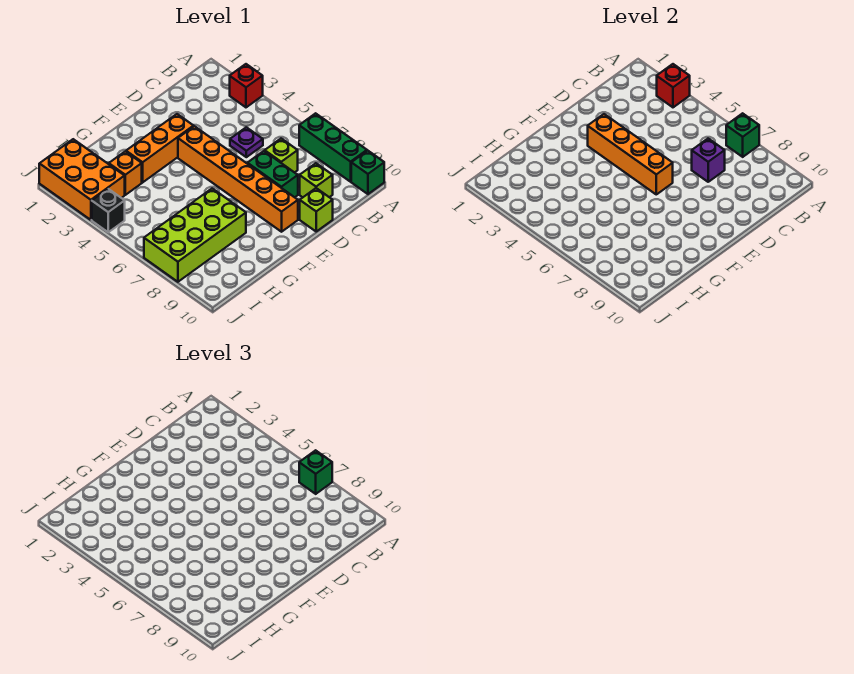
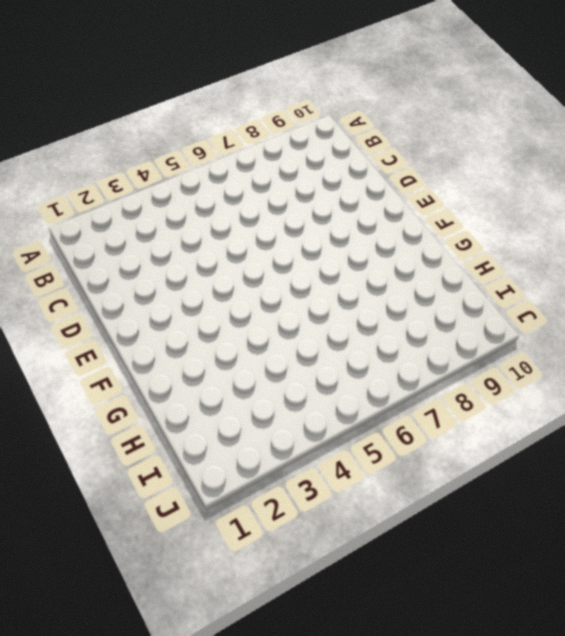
none -> red 1x1 brick [230,64,263,107]
none -> green 1x3 brick [299,113,367,182]
none -> green 1x1 brick [351,151,384,194]

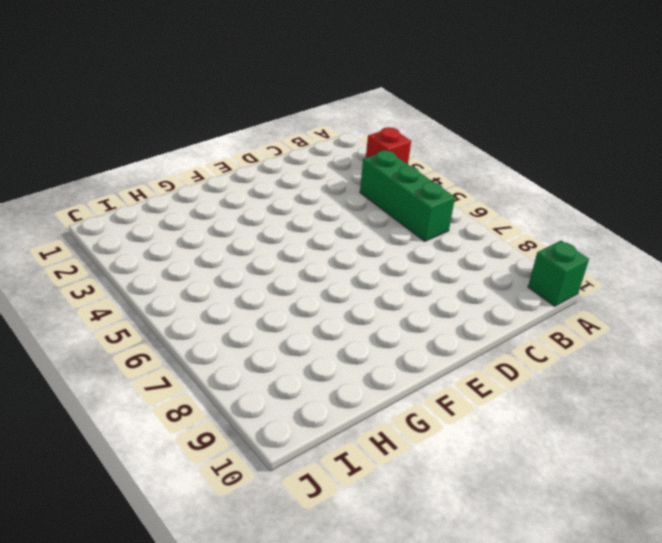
green 1x3 brick [360,150,455,241] -> green 1x3 brick moved to [299,113,367,182]
none -> purple 1x1 plate [230,127,263,157]
none -> lime 1x1 brick [265,139,298,173]
none -> lime 1x1 brick [300,163,333,197]

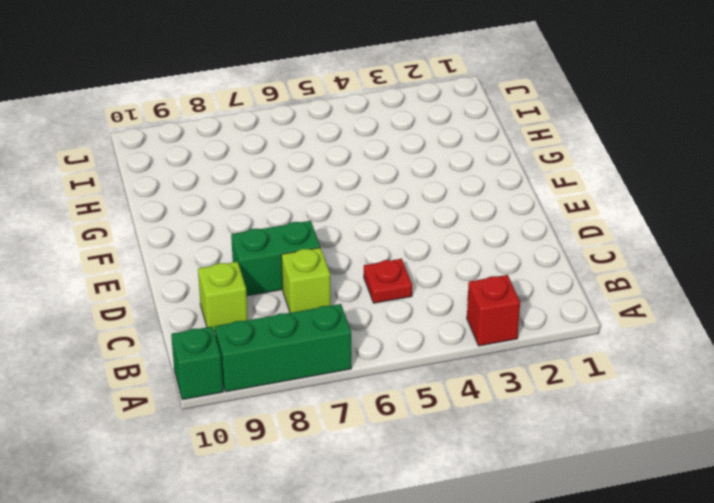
red 1x1 plate [364,259,412,303] -> purple 1x1 plate [230,127,263,157]
none -> lime 1x1 brick [300,188,333,231]
none -> orange 1x3 brick [126,114,194,182]
none -> orange 1x6 brick [178,126,298,232]

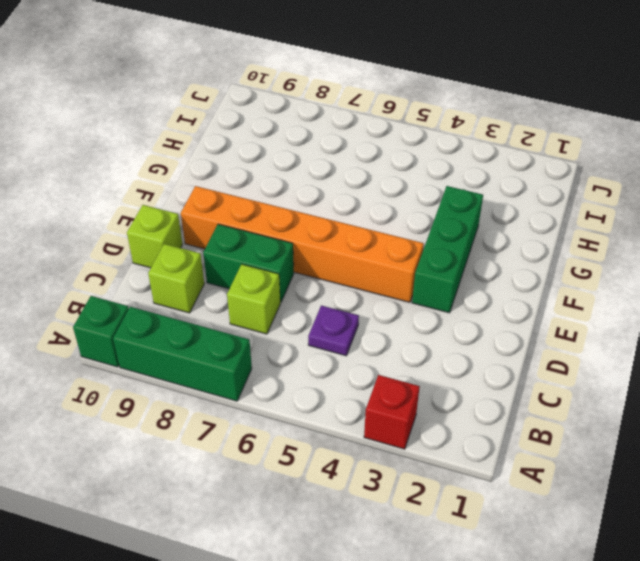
green 1x3 brick [412,186,483,313] -> orange 1x3 brick [126,114,194,182]
none -> lime 2x4 brick [144,189,246,282]
none -> orange 1x1 brick [109,151,142,195]
none -> orange 2x3 brick [39,139,125,220]

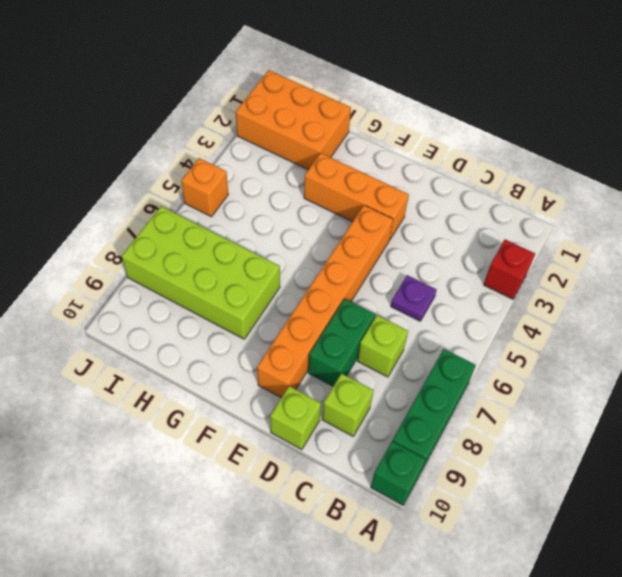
orange 2x3 brick [236,70,351,170] -> orange 2x3 brick turned to [39,139,125,220]
orange 1x1 brick [181,158,228,217] -> orange 1x1 brick moved to [109,151,142,195]
none -> black 1x1 brick [92,189,125,232]
none -> red 1x1 brick [657,64,690,107]
none -> green 1x1 brick [726,113,759,157]

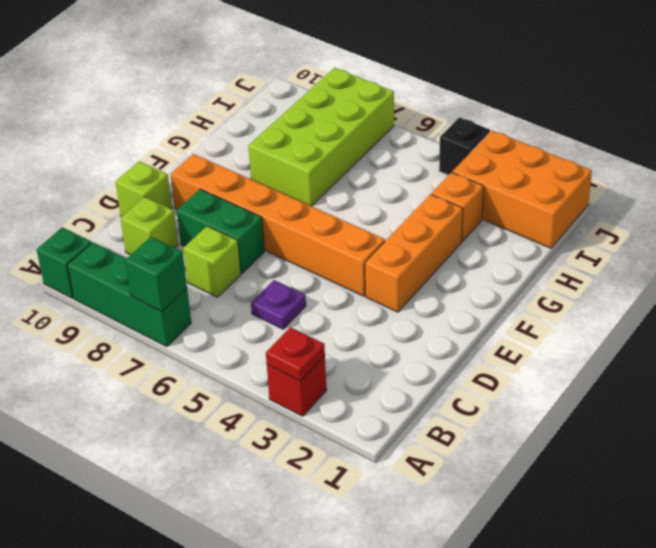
red 1x1 plate [266,327,325,381] -> red 1x1 brick [657,64,690,107]
none -> purple 1x1 brick [692,139,725,182]
none -> orange 1x4 brick [588,114,673,194]
none -> green 1x1 brick [299,450,332,494]

